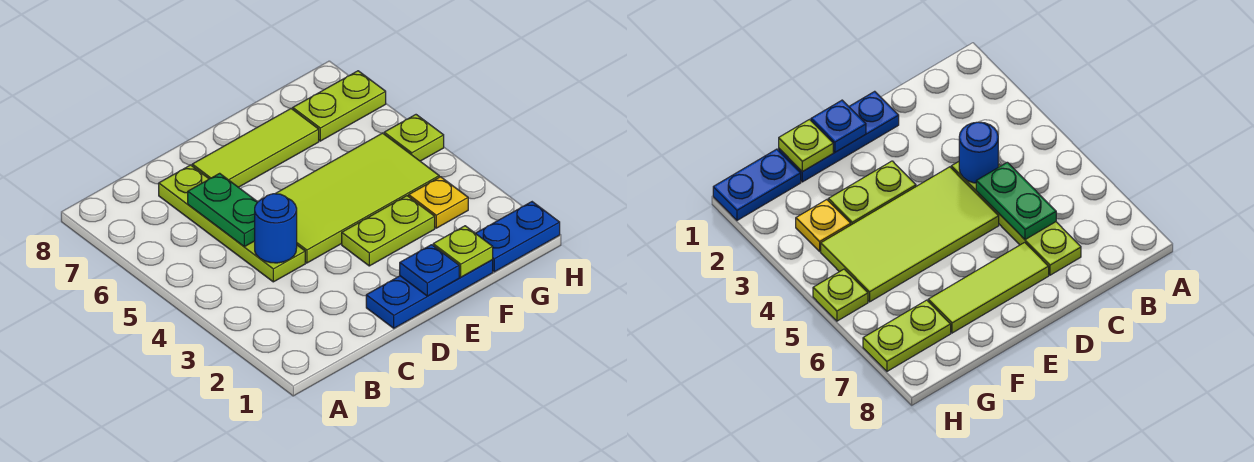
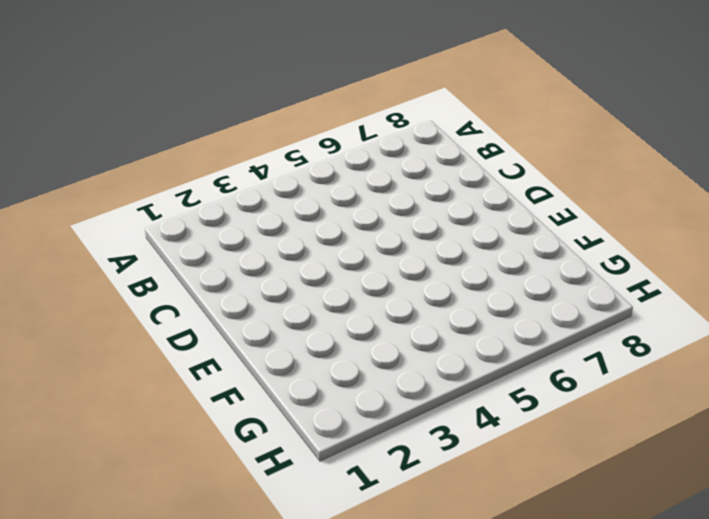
none -> lime 1x4 plate [159,165,305,282]
none -> blue 1x3 plate [366,260,493,328]
none -> lime 2x4 tile [276,133,439,263]

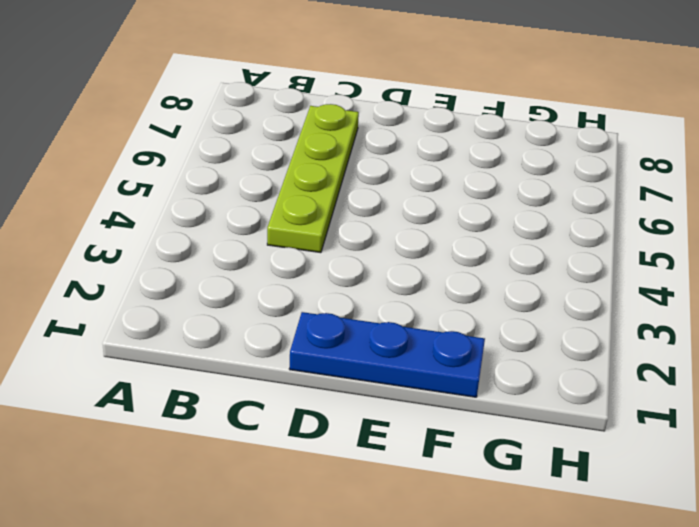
none -> lime 2x4 tile [276,133,439,263]
none -> lime 1x3 tile [192,109,319,187]
none -> lime 1x2 plate [342,196,435,266]

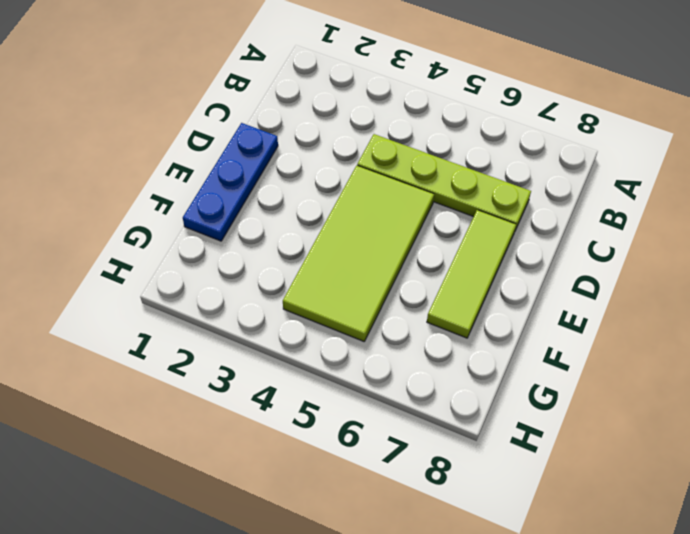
none -> lime 1x2 plate [342,196,435,266]
none -> blue 1x2 plate [476,202,560,272]
none -> yellow 1x1 plate [409,177,468,228]

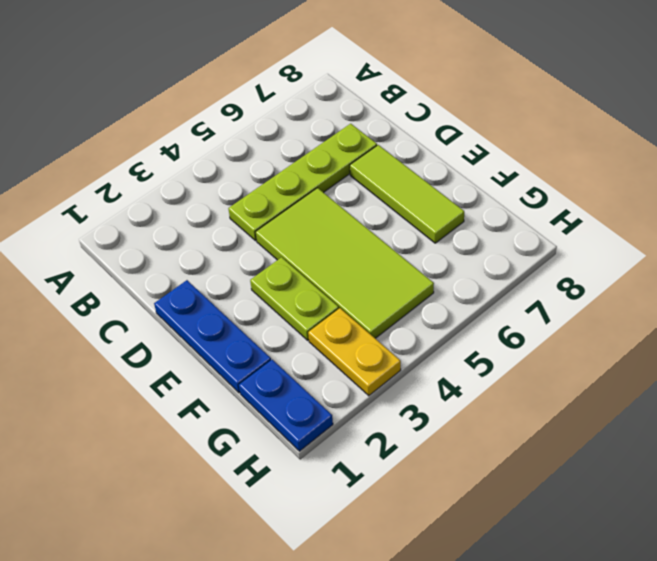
yellow 1x2 plate [308,308,401,396] -> yellow 1x1 plate [409,177,468,228]
none -> lime 1x2 plate [293,71,386,141]
none -> lime 1x1 plate [384,115,444,161]
none -> blue 1x1 round brick [255,194,297,263]

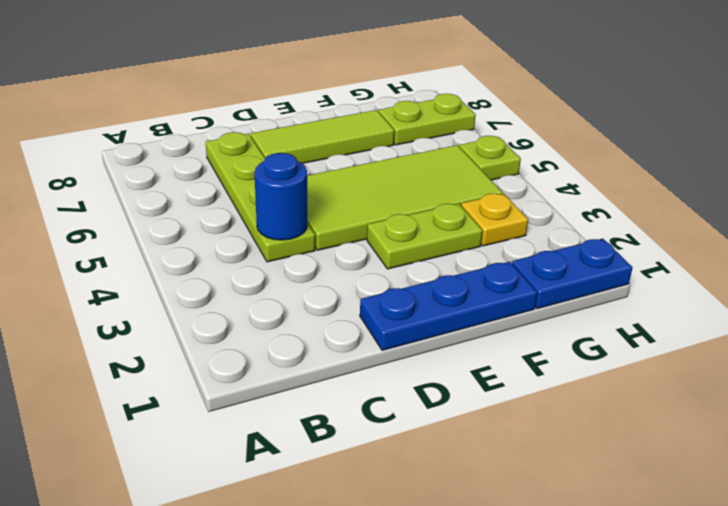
none -> green 1x2 plate [188,173,257,247]
none -> blue 1x1 plate [400,245,459,296]
none -> lime 1x1 plate [433,226,493,277]

